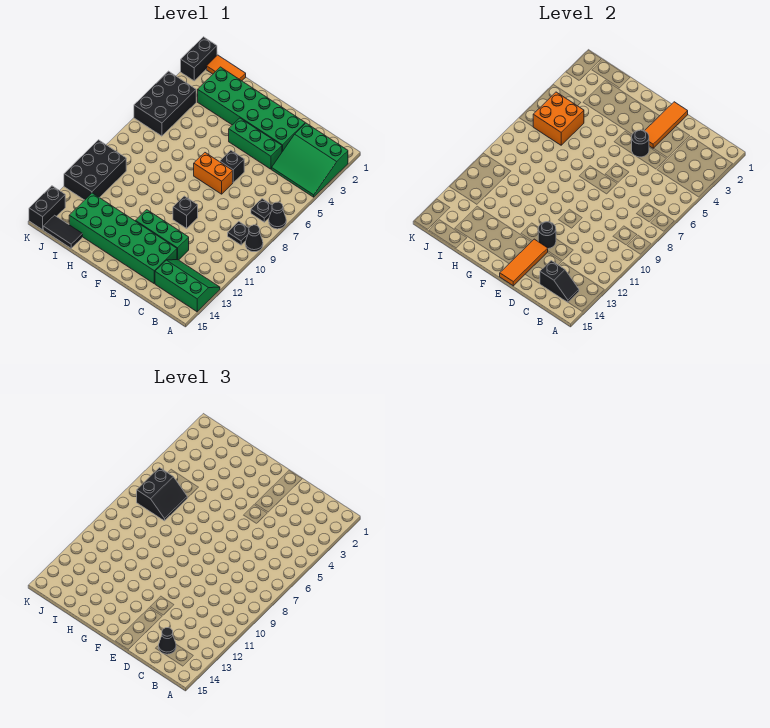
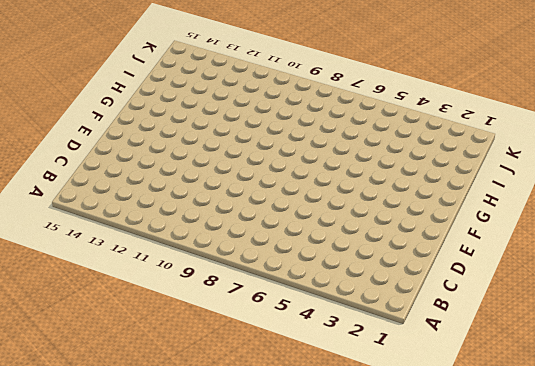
none -> green 3x3 slope [272,123,348,197]
none -> black 1x1 cone [269,202,286,229]
none -> black 1x1 cone [245,225,263,252]

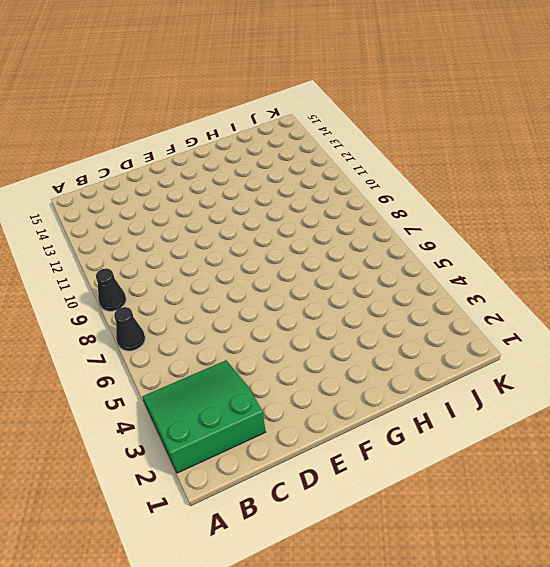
none -> green 2x3 slope [155,260,220,312]
none -> black 1x1 plate [251,199,272,222]
none -> black 1x1 plate [228,221,249,245]

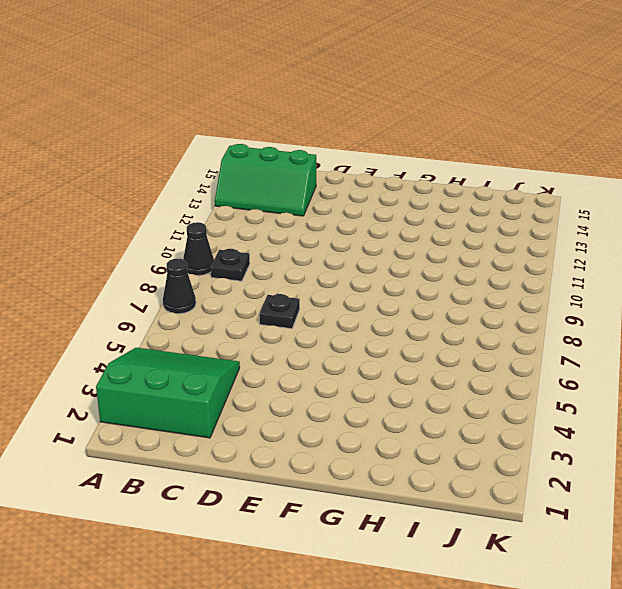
black 1x1 plate [259,294,300,329] -> black 1x1 plate moved to [251,199,272,222]
none -> green 2x6 brick [198,67,305,152]
none -> green 1x3 brick [229,118,282,169]
none -> green 1x3 brick [136,210,189,260]

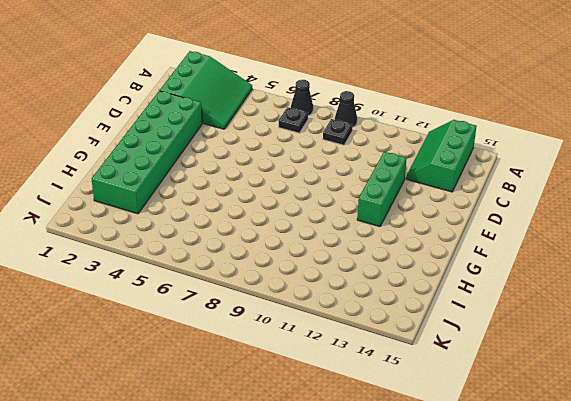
none -> green 1x3 brick [229,118,282,169]
none -> green 2x6 brick [69,193,177,283]
none -> black 1x1 brick [220,150,244,183]

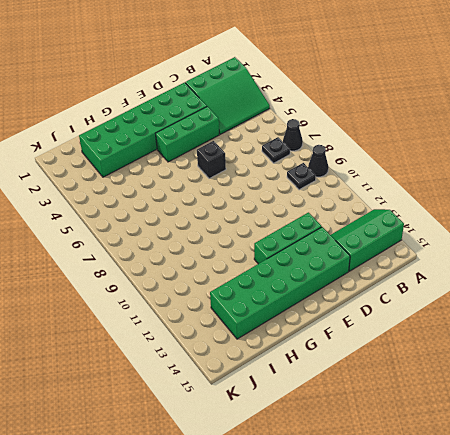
none -> orange 1x2 brick [194,153,233,194]
none -> black 1x1 brick [173,196,198,228]
none -> orange 1x2 tile [207,55,246,81]

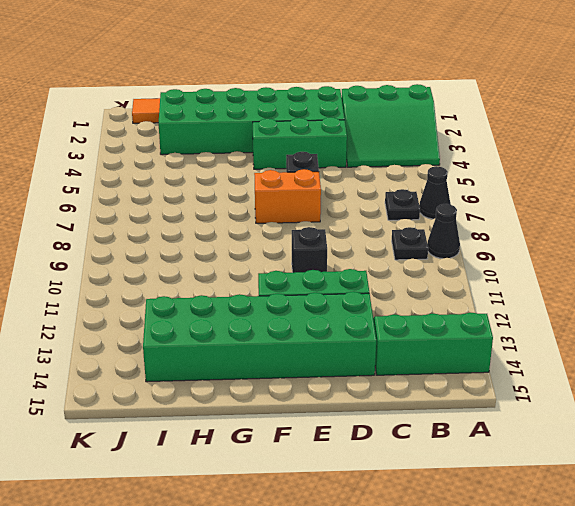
none -> black 1x2 tile [43,215,82,248]
none -> black 2x3 brick [134,71,196,136]
none -> black 2x3 brick [64,140,126,200]

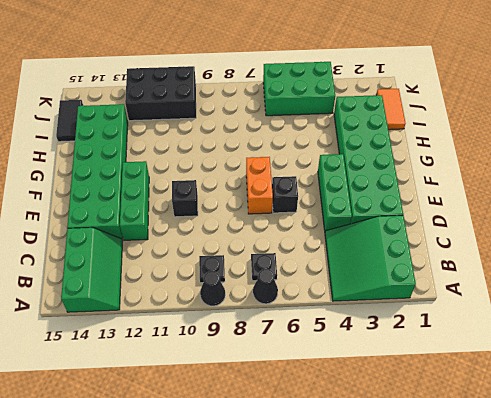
green 2x3 brick [263,62,335,116] -> black 2x3 brick [134,71,196,136]
none -> black 1x2 brick [181,37,217,81]
none -> black 1x2 brick [29,186,65,230]
none -> black 1x2 slope [540,261,579,302]

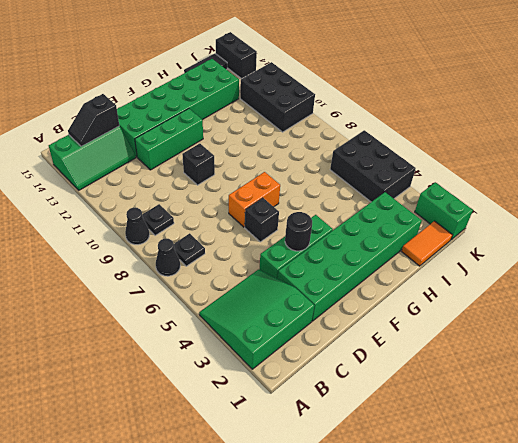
green 1x2 brick [415,182,473,240] -> black 1x2 brick [181,37,217,81]
none -> orange 1x3 tile [645,102,688,148]
none -> black 1x1 round brick [538,222,556,249]
none -> orange 1x3 tile [500,239,548,286]

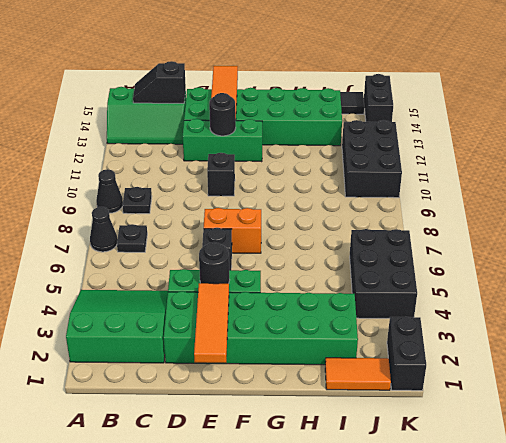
none -> orange 2x2 brick [533,92,584,145]
none -> black 1x1 cone [159,628,176,654]
none -> black 2x2 slope [137,468,187,521]

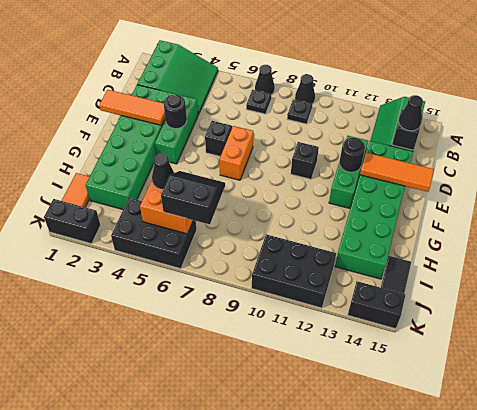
black 1x1 cone [152,153,174,189] -> none

